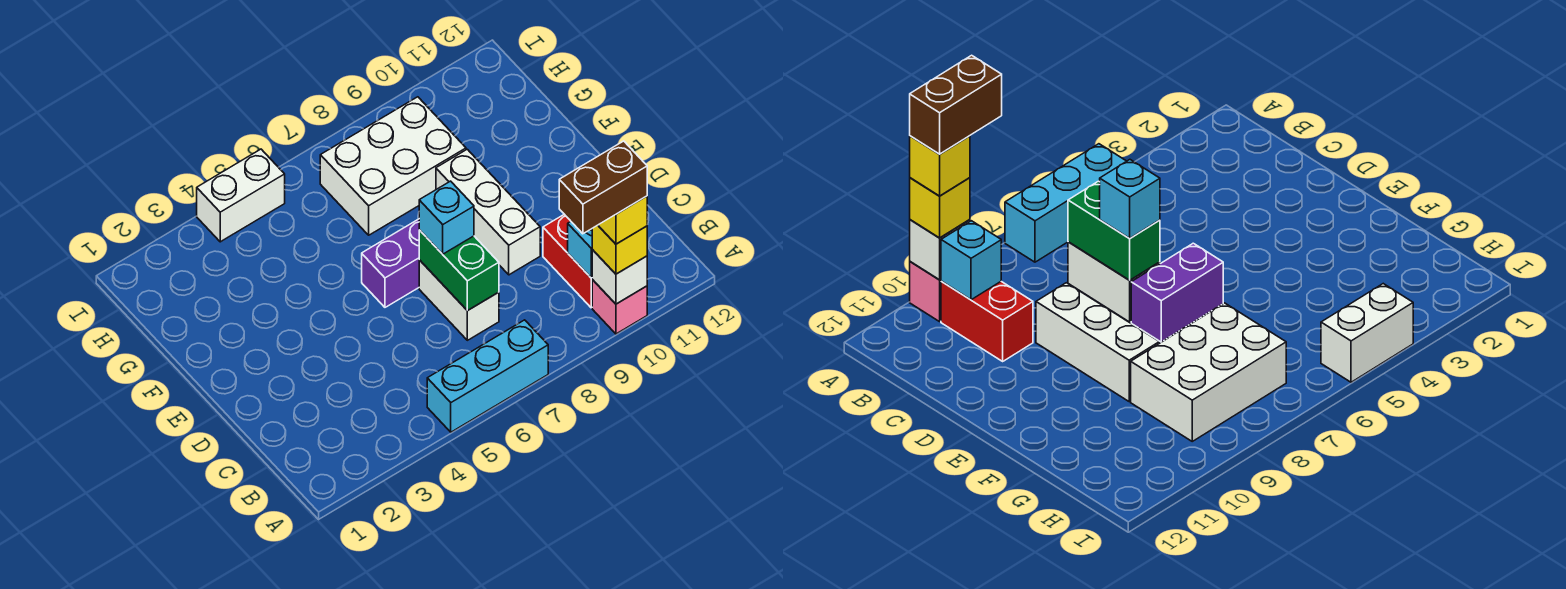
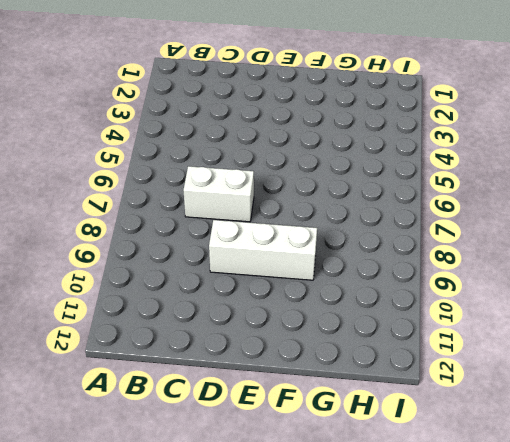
none -> cyan 1x3 brick [427,320,548,432]
none -> pink 1x1 brick [592,280,647,334]
none -> red 1x2 brick [543,214,592,308]

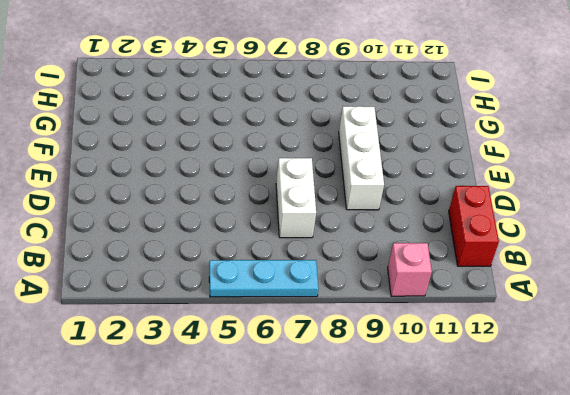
cyan 1x3 plate [209,260,319,297] -> cyan 1x3 brick [427,320,548,432]
red 1x2 brick [449,186,499,266] -> red 1x2 brick moved to [543,214,592,308]
none -> purple 1x2 brick [362,219,419,307]
none -> white 2x3 brick [320,97,466,235]
none -> white 1x2 brick [197,149,285,242]

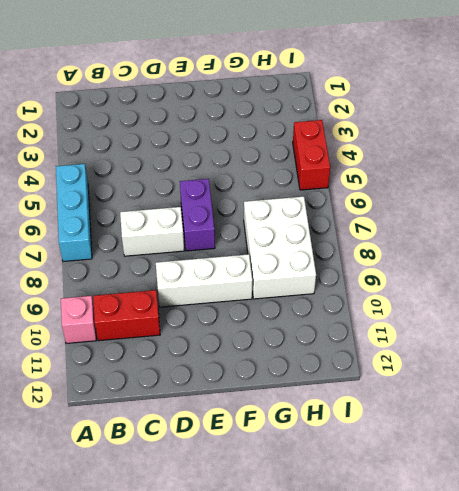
red 1x2 brick [293,120,330,190] -> white 1x2 brick [197,149,285,242]
none -> white 1x1 brick [592,250,647,304]
none -> cyan 1x1 brick [568,222,593,278]
none -> green 1x2 brick [419,230,499,311]

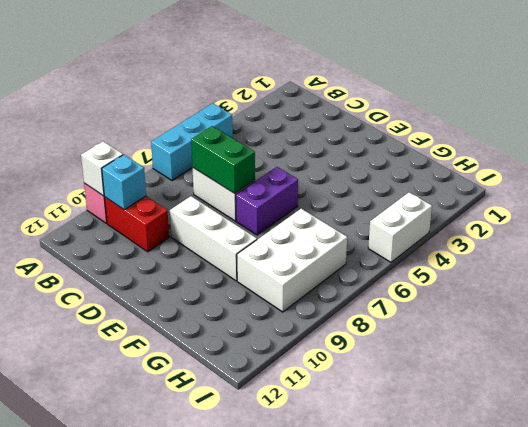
none -> yellow 1x1 brick [592,225,647,274]
none -> cyan 1x1 brick [419,181,474,254]
none -> yellow 1x1 brick [598,196,647,244]

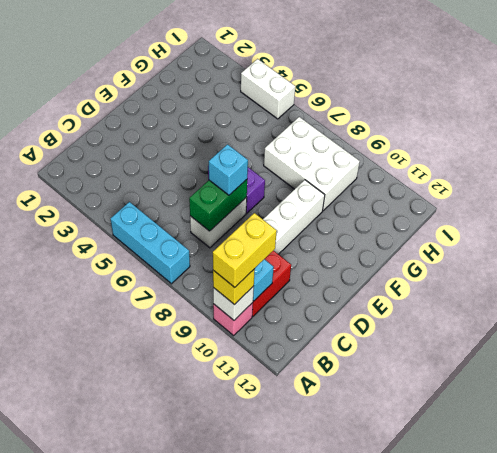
yellow 1x2 brick [213,213,277,287] -> yellow 1x1 brick [598,196,647,244]
none -> brown 1x2 brick [559,141,647,234]

